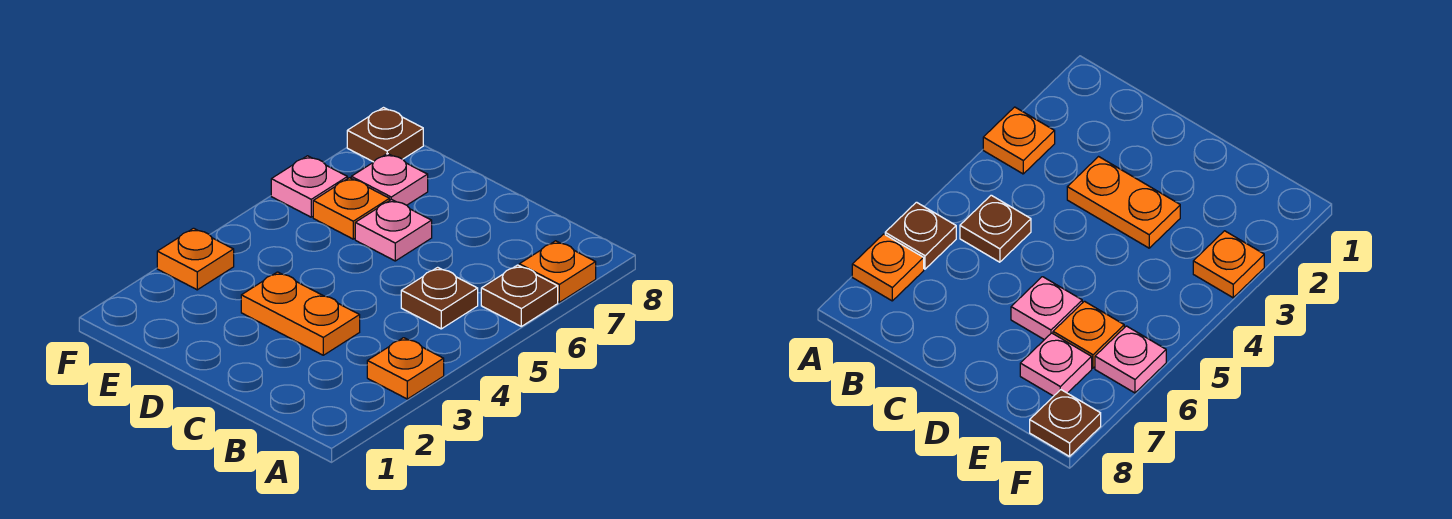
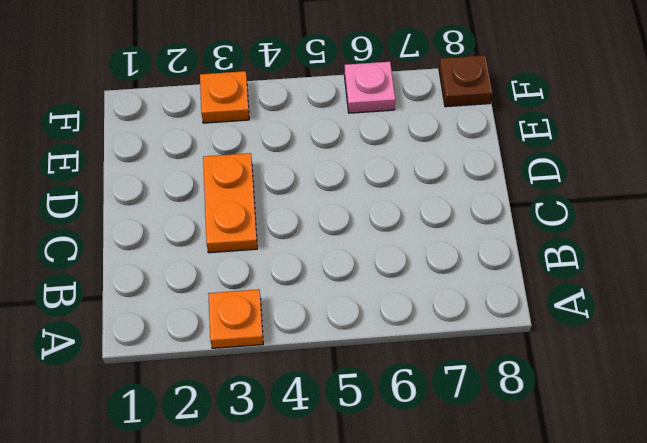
none -> brown 1x1 plate [481,265,558,326]
none -> orange 1x1 plate [519,241,596,302]

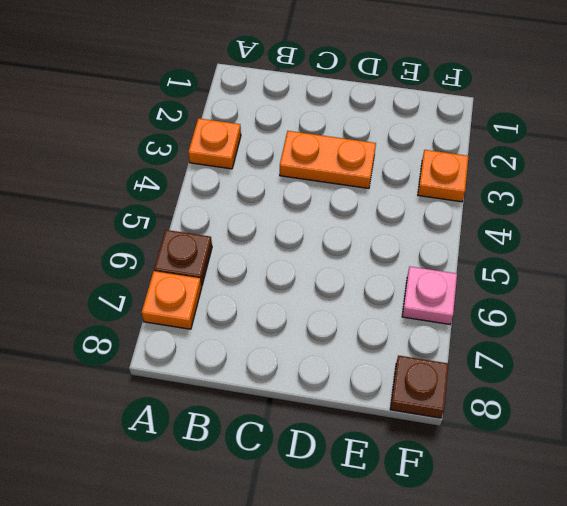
none -> brown 1x1 plate [401,267,478,329]
none -> pink 1x1 plate [355,199,432,261]

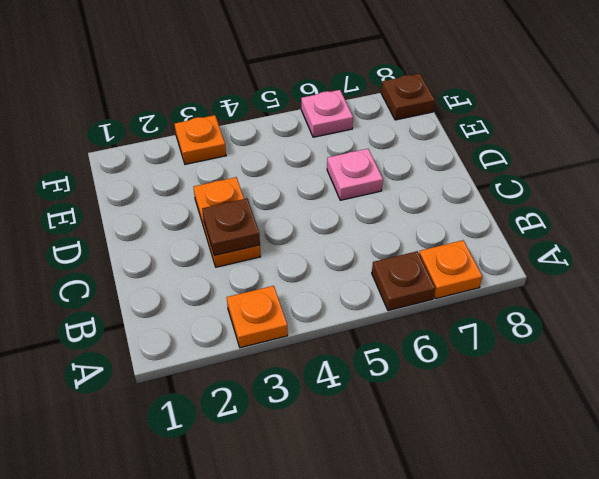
brown 1x1 plate [202,198,260,256] -> brown 1x1 plate moved to [401,267,478,329]
none -> orange 1x1 plate [313,178,390,239]
none -> pink 1x1 plate [351,153,428,205]

